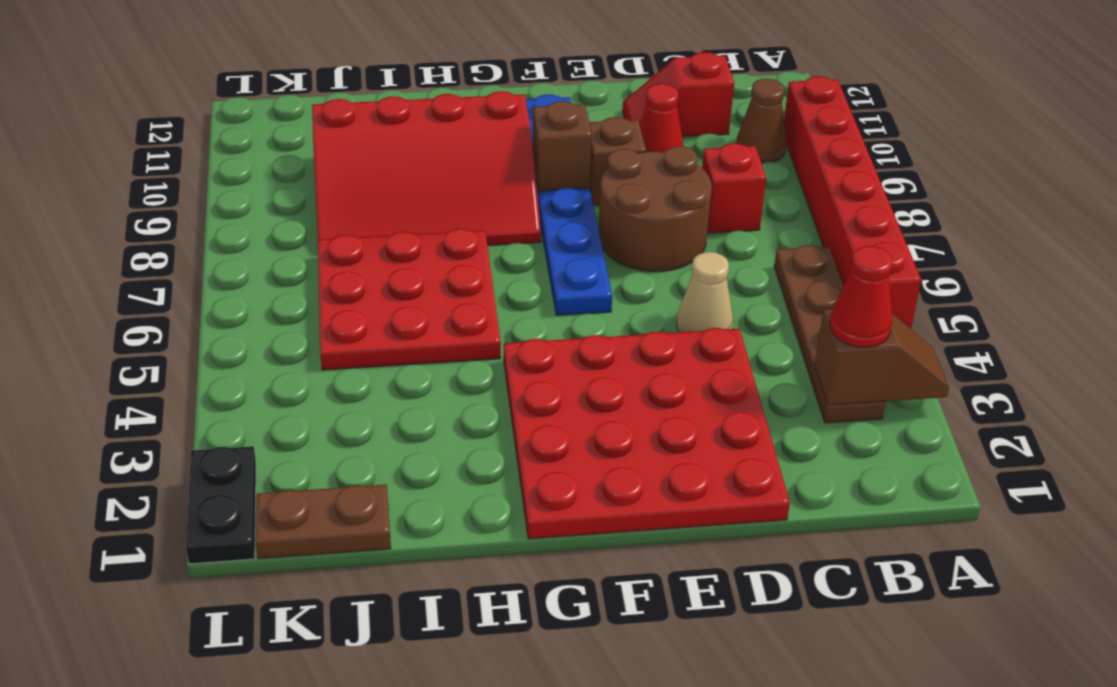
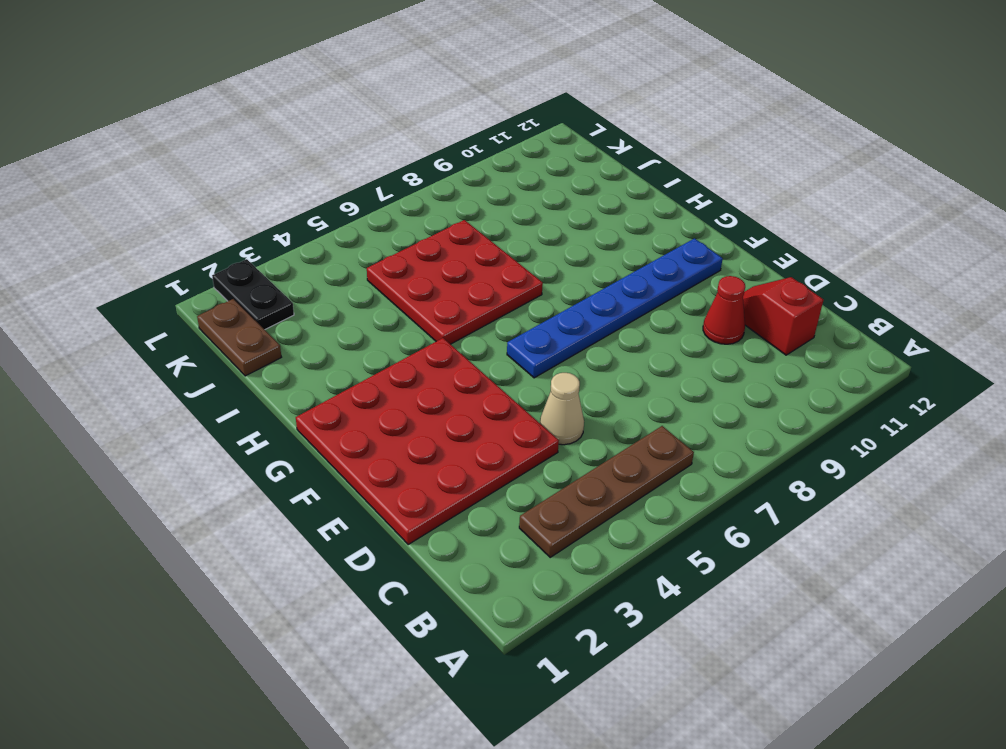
black 1x2 plate [212,259,294,330] -> black 1x2 plate turned to [186,446,256,564]
none -> red 1x6 brick [784,76,921,329]
none -> brown 1x1 cone [736,79,787,163]
none -> red 1x1 brick [702,143,766,233]

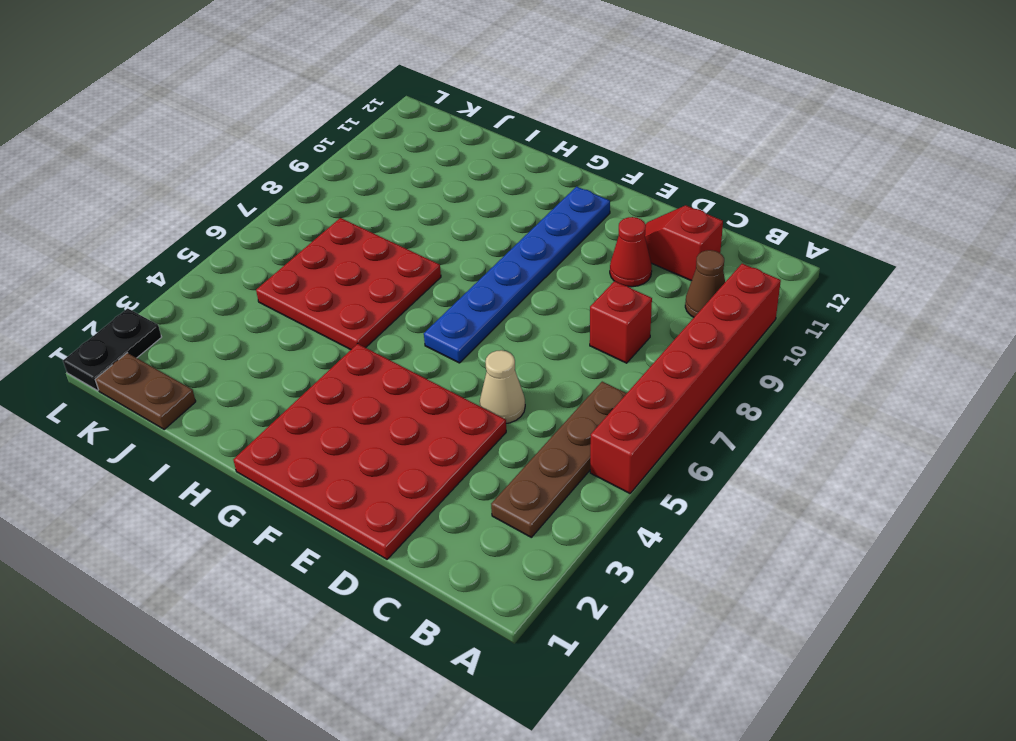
none -> brown 2x2 round brick [599,146,712,272]
none -> brown 1x1 brick [589,117,646,205]
none -> red 3x4 slope [312,91,541,245]

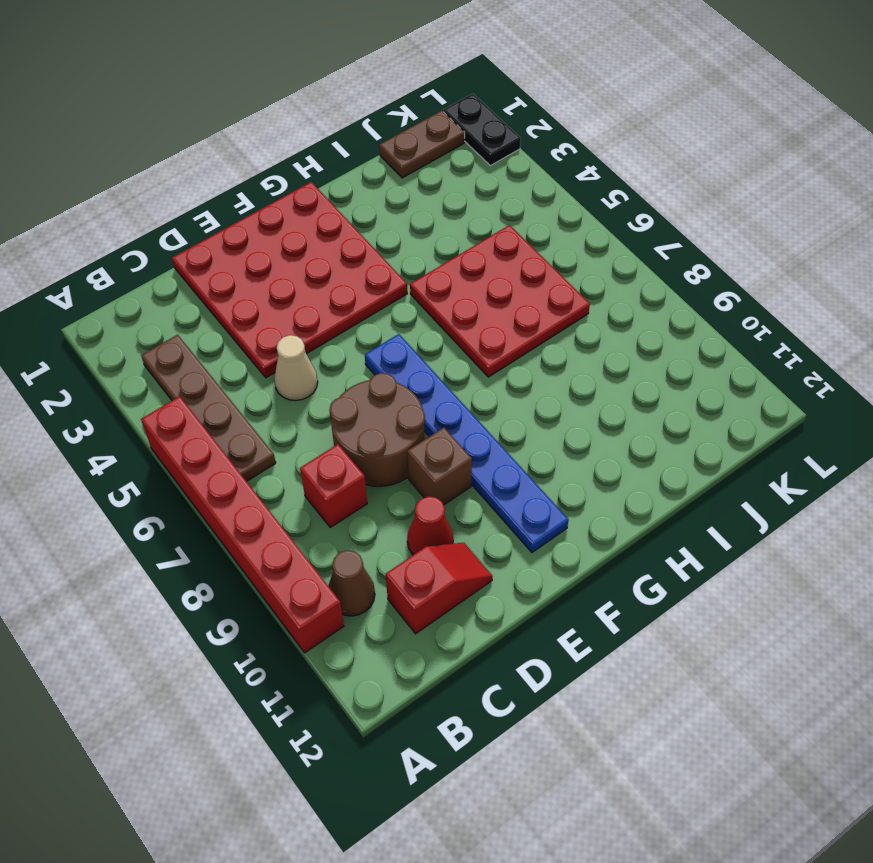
none -> red 3x4 slope [312,91,541,245]
none -> brown 1x2 slope [815,309,949,405]
none -> brown 1x1 brick [533,101,592,191]

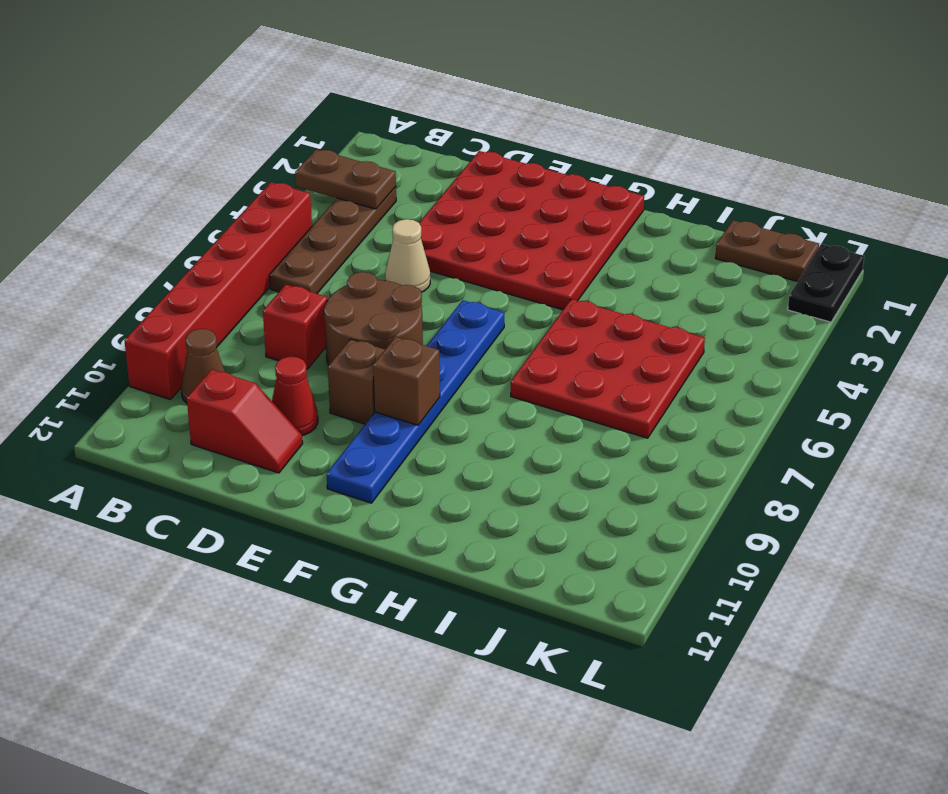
brown 1x2 plate [295,149,396,209] -> brown 1x2 slope [815,309,949,405]
none -> red 3x4 slope [312,91,541,245]
none -> red 1x1 cone [830,246,892,348]

